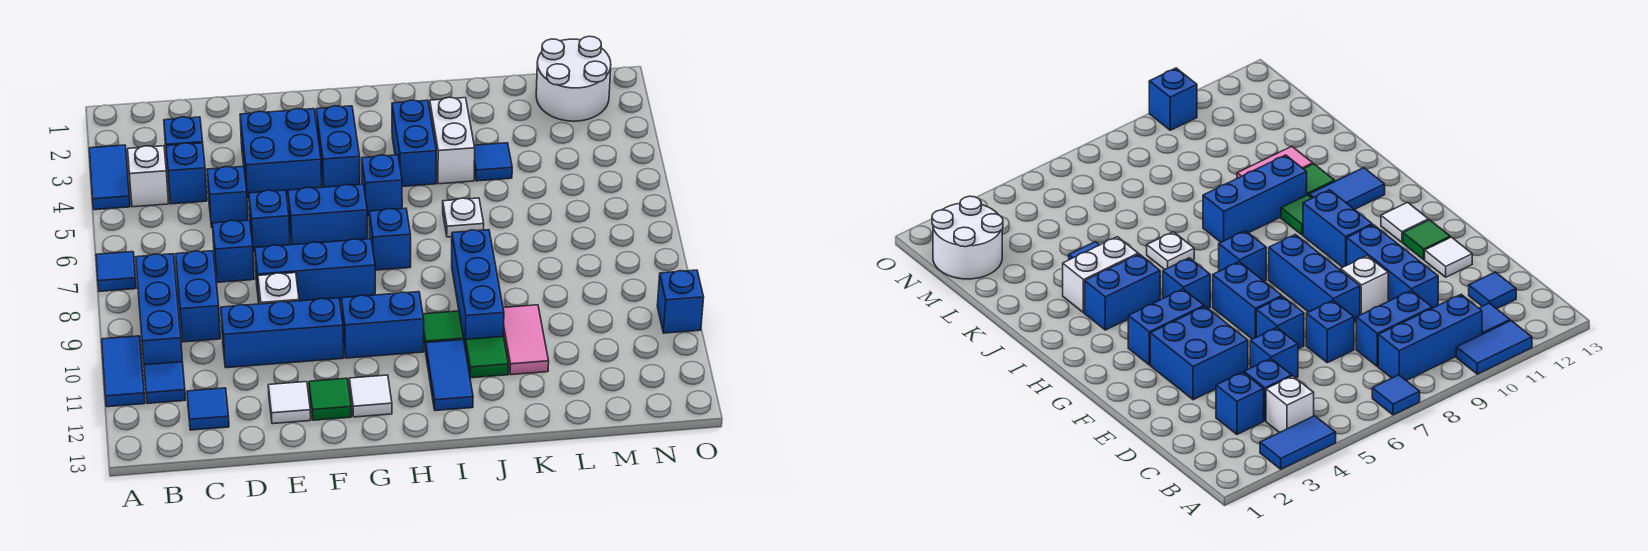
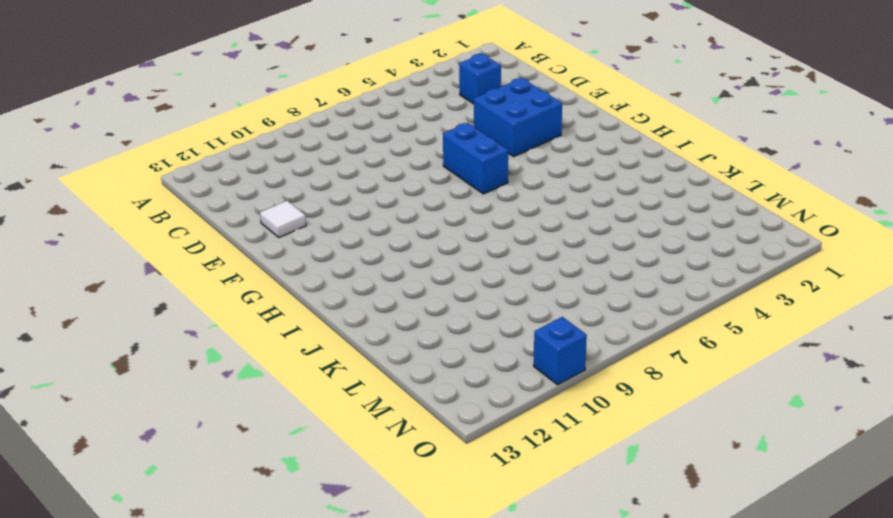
none -> blue 1x2 tile [89,145,130,210]
none -> blue 1x1 tile [96,252,136,291]
none -> blue 1x2 tile [102,336,145,407]
none -> white 1x1 brick [128,146,169,207]

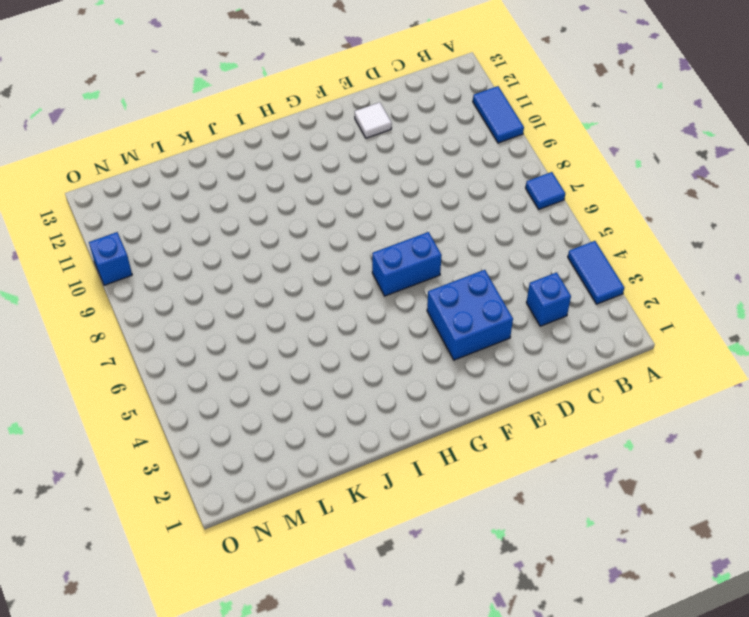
none -> white 1x1 brick [128,146,169,207]
none -> blue 1x3 brick [136,254,182,365]
none -> blue 1x1 tile [144,362,186,404]
none -> blue 1x1 brick [166,143,207,204]

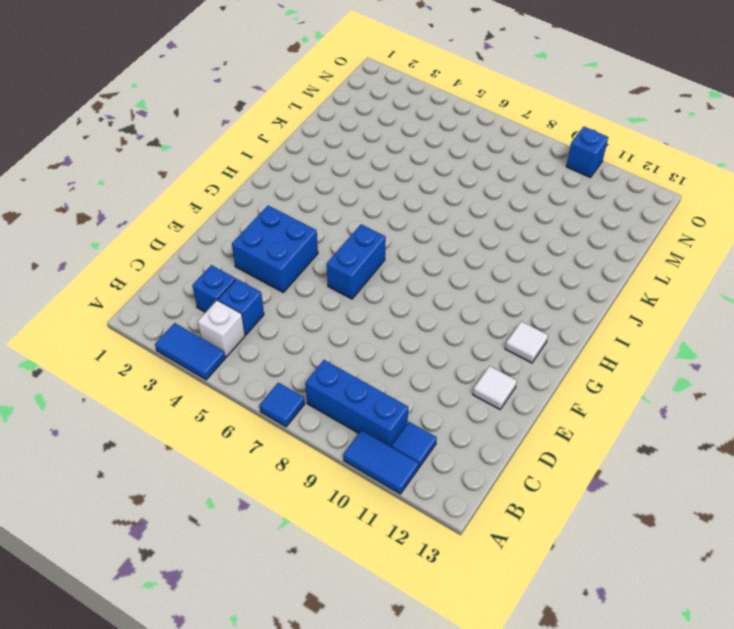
none -> blue 1x2 brick [176,251,220,342]
none -> blue 1x1 tile [187,388,229,430]
none -> blue 1x1 brick [207,166,248,228]
none -> blue 1x1 brick [212,220,254,282]

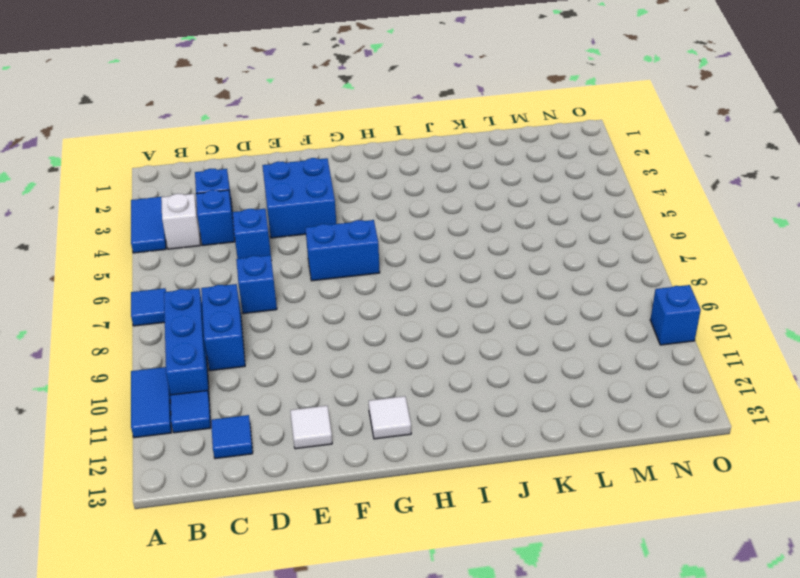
none -> blue 1x3 brick [221,298,344,368]
none -> blue 1x1 brick [249,190,290,252]
none -> blue 1x3 brick [255,239,375,301]
none -> white 1x1 brick [258,273,299,304]

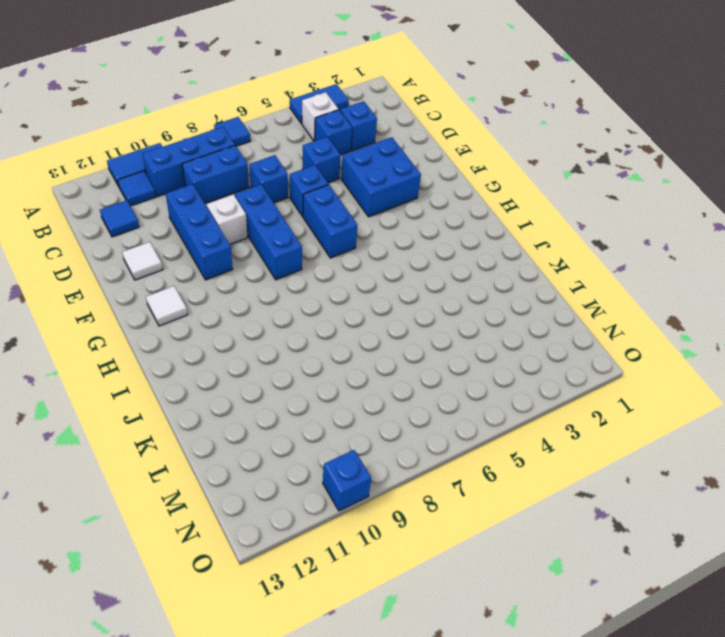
none -> green 1x1 tile [309,378,351,420]
none -> blue 1x2 brick [316,106,360,187]
none -> blue 1x2 brick [341,292,424,358]
none -> blue 1x1 brick [362,155,402,216]

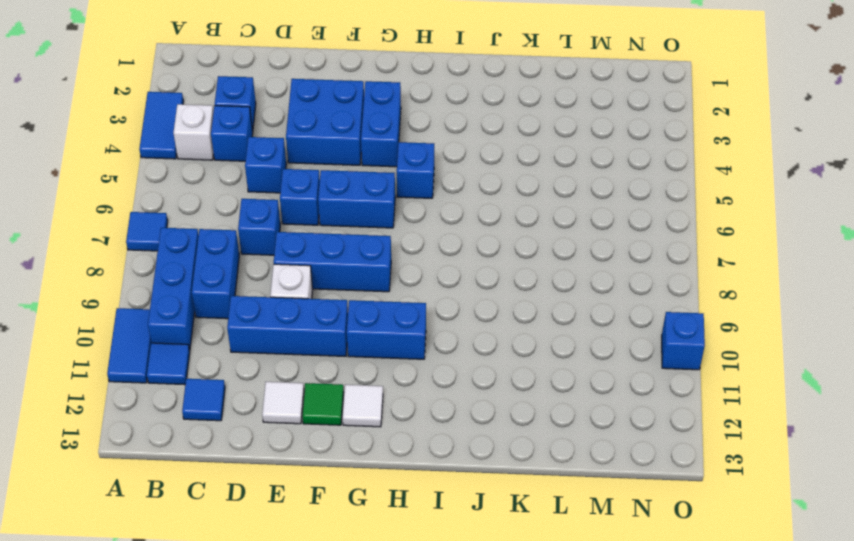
none -> blue 1x1 brick [369,208,411,270]
none -> blue 1x2 brick [392,100,436,187]
none -> green 1x1 tile [423,311,463,352]
none -> blue 1x2 tile [426,340,473,411]

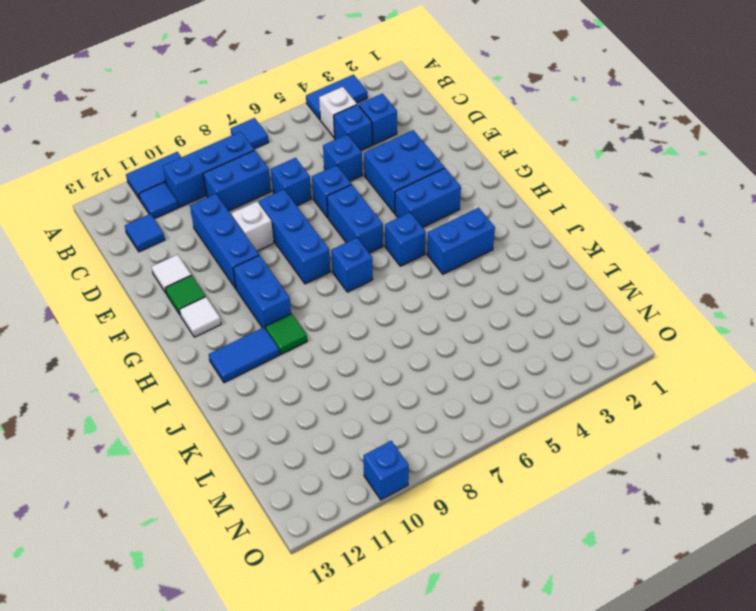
none -> white 1x2 brick [430,97,475,184]
none -> white 1x1 plate [443,198,484,237]
none -> blue 1x3 brick [452,230,504,349]
none -> green 1x1 tile [465,337,508,378]

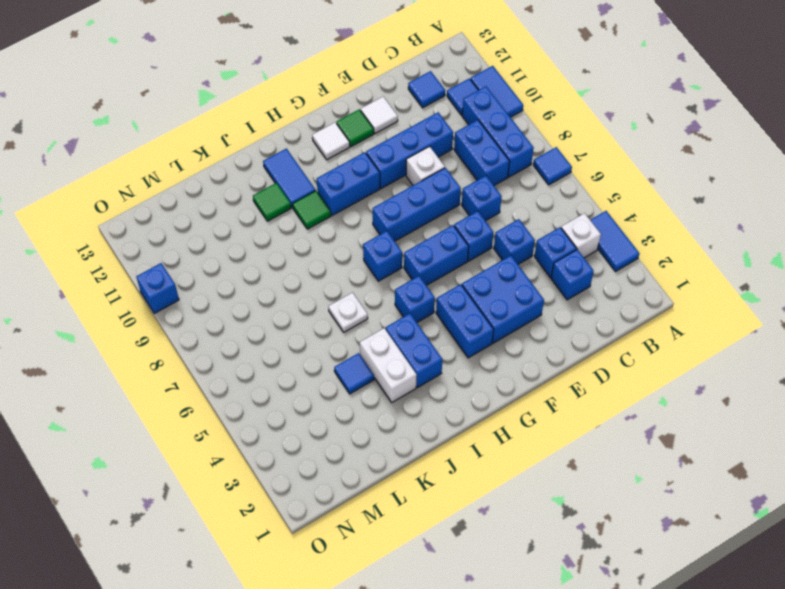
none -> blue 1x3 brick [452,230,504,349]
none -> pink 1x2 tile [503,305,549,375]
none -> white 2x2 round brick [536,36,611,121]

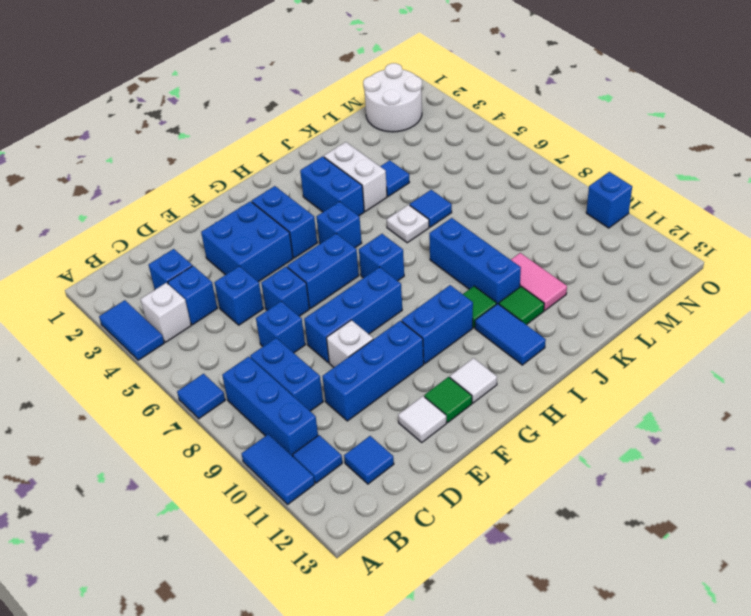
blue 1x1 tile [410,190,452,227] -> none

